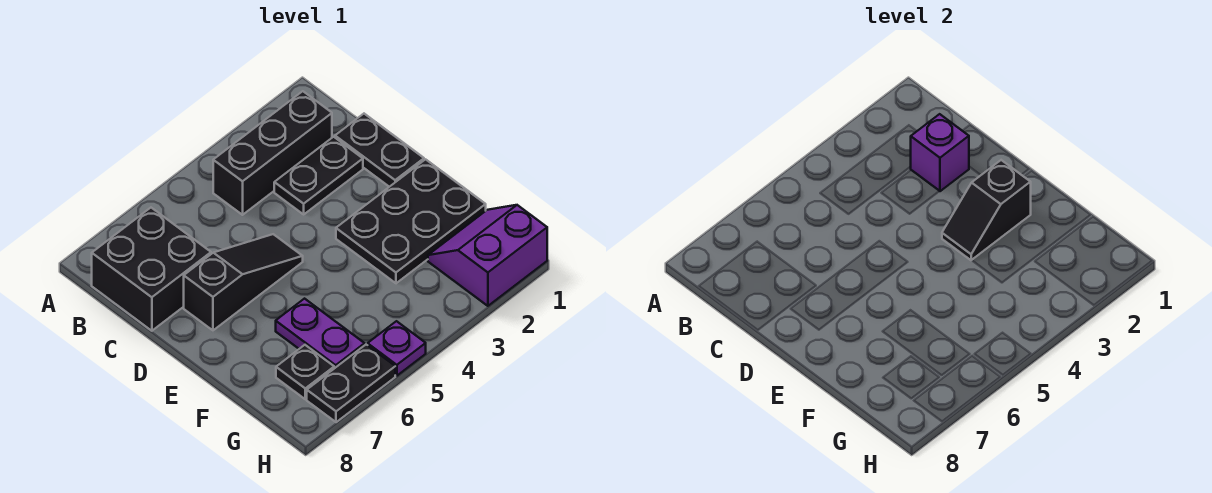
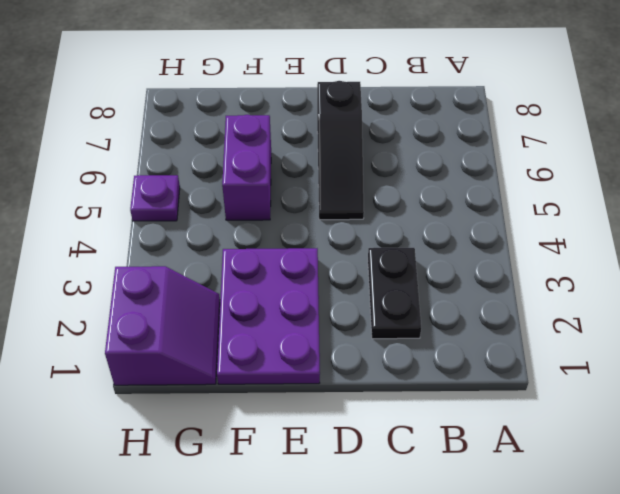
purple 2x3 plate [217,248,320,384] -> black 2x3 plate [336,159,486,283]
purple 1x2 brick [222,115,271,220] -> purple 1x2 plate [276,299,365,368]
none -> black 1x3 brick [213,91,332,215]
none -> black 2x2 brick [92,208,211,331]
none -> black 1x2 plate [335,114,424,187]

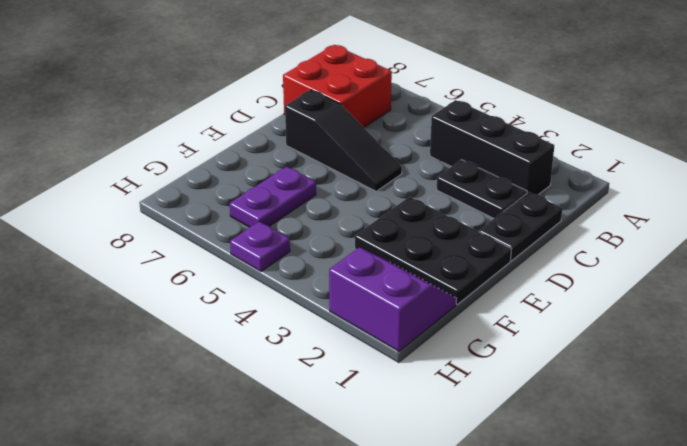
red 2x2 brick [283,45,392,127] -> black 2x2 brick [92,208,211,331]
none -> black 1x1 plate [276,345,334,399]
none -> black 1x2 plate [307,345,395,422]
none -> purple 1x1 brick [911,114,969,191]

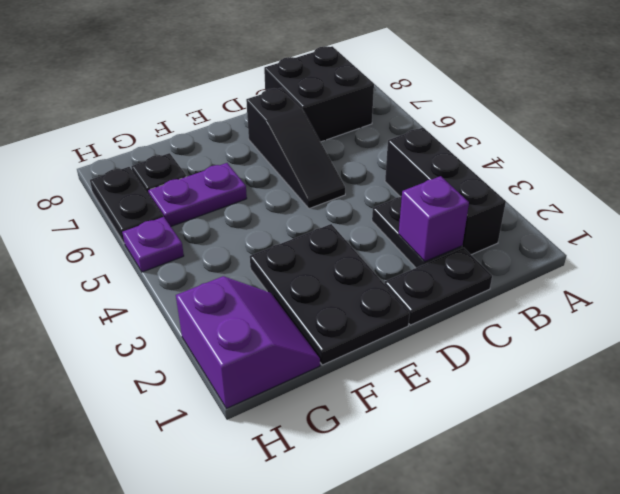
none -> black 1x2 slope [942,160,1031,260]

